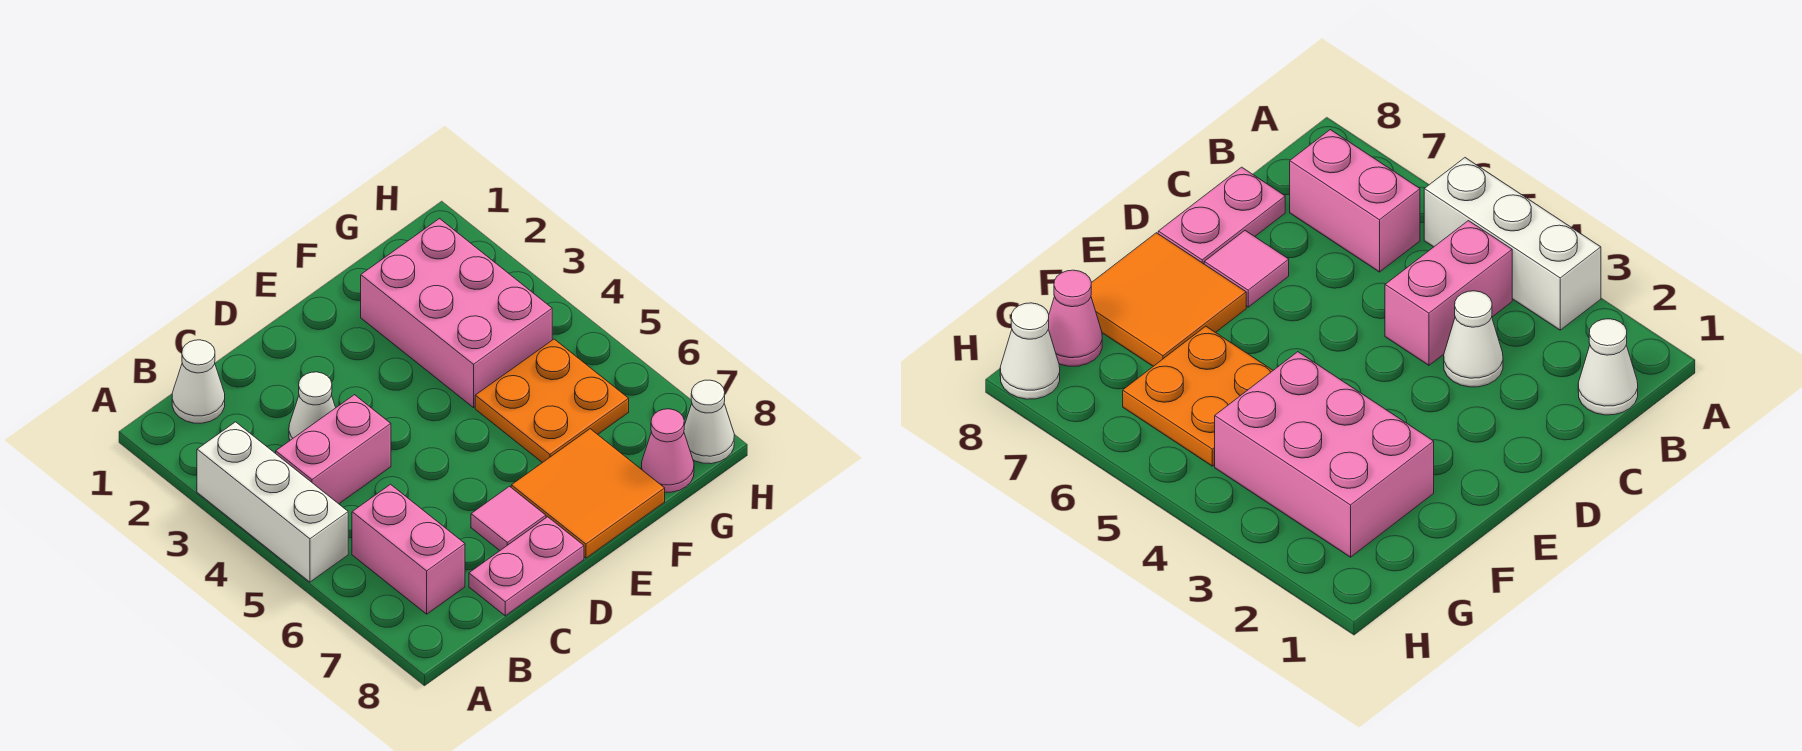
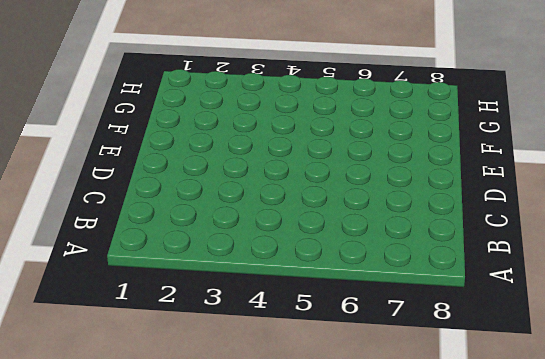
none -> white 1x3 brick [197,422,348,582]
none -> white 1x1 cone [172,340,225,423]
none -> pink 1x2 brick [276,395,391,504]

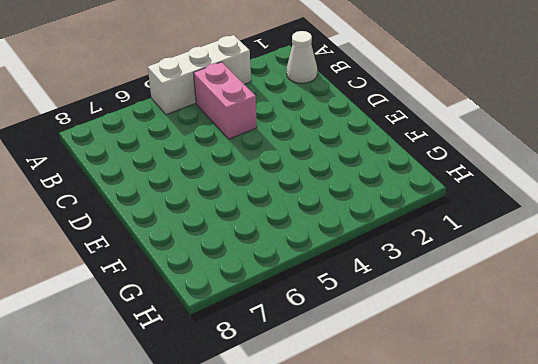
none -> pink 1x2 brick [352,484,465,614]
none -> white 1x1 cone [289,372,336,440]
none -> pink 1x2 plate [469,517,584,616]

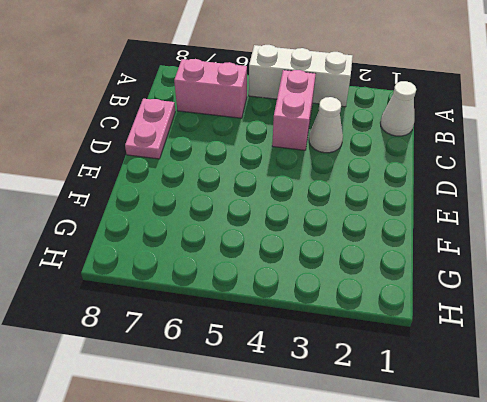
none -> pink 1x1 tile [471,486,546,550]
none -> orange 2x2 tile [511,429,665,558]
none -> pink 2x3 brick [361,219,552,408]

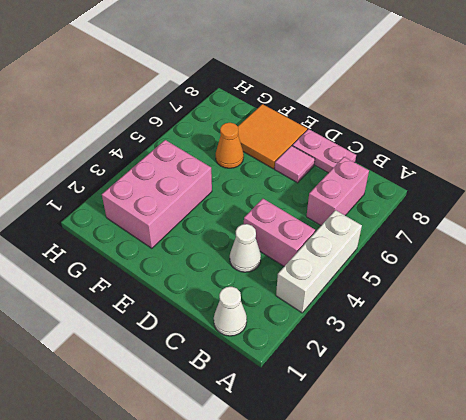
orange 1x1 cone [216,123,244,168] -> orange 2x2 plate [475,339,629,463]
none -> pink 1x1 cone [641,409,694,492]
none -> white 1x1 cone [684,380,734,464]

